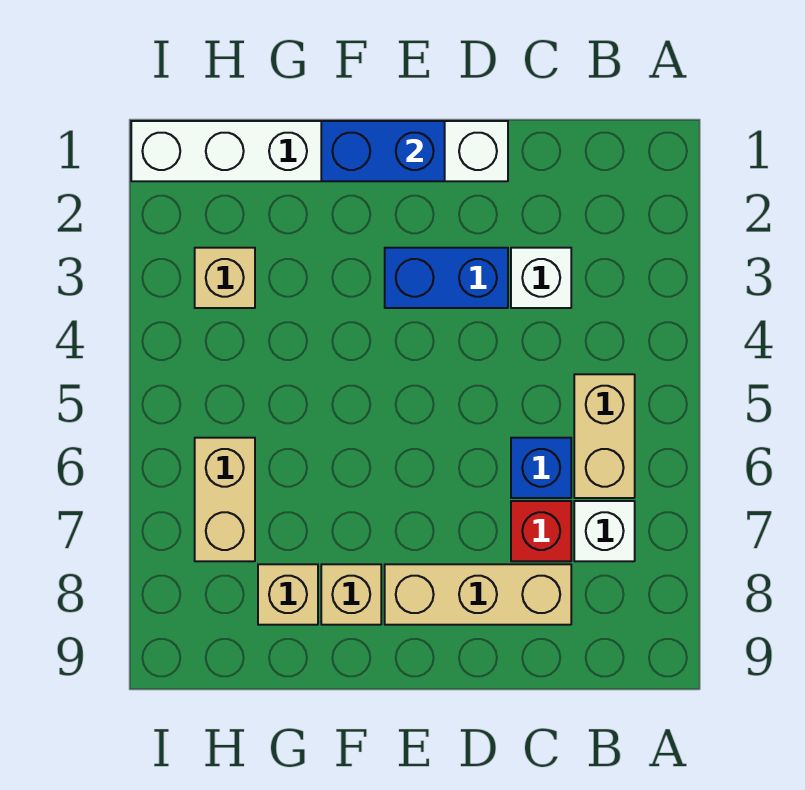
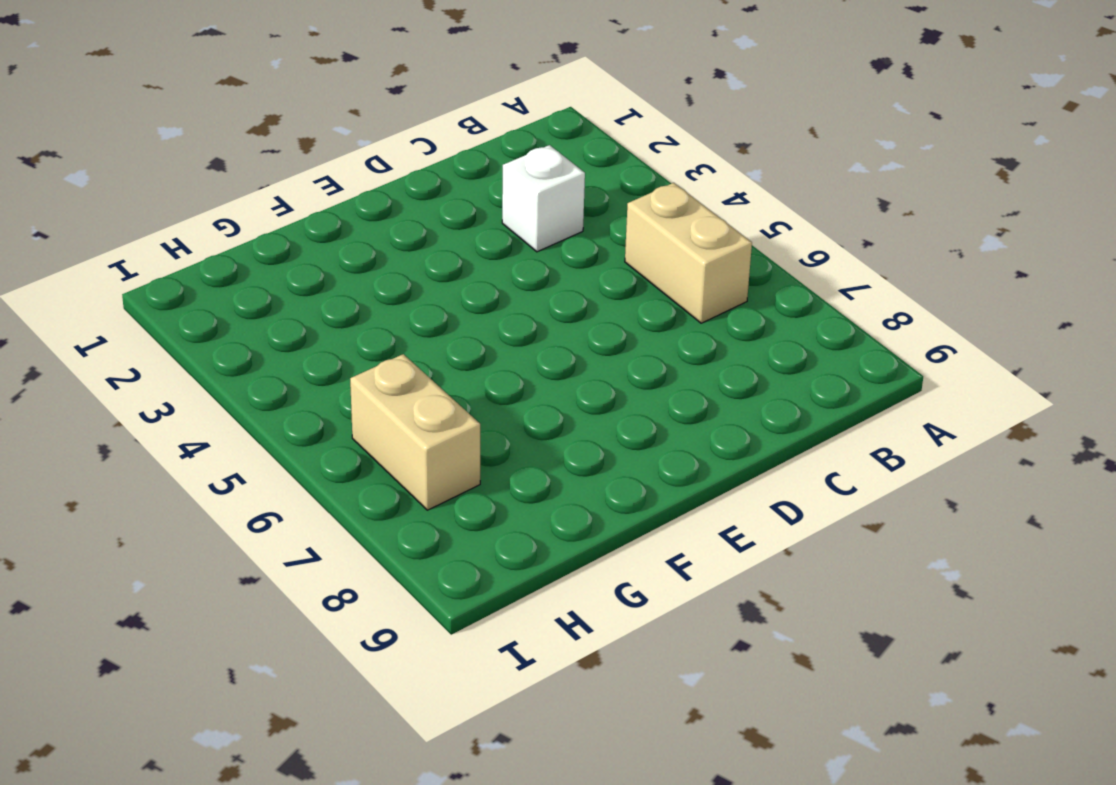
none -> white 1x1 brick [574,501,635,561]
none -> blue 1x1 brick [511,438,571,498]
none -> red 1x1 brick [511,501,571,561]

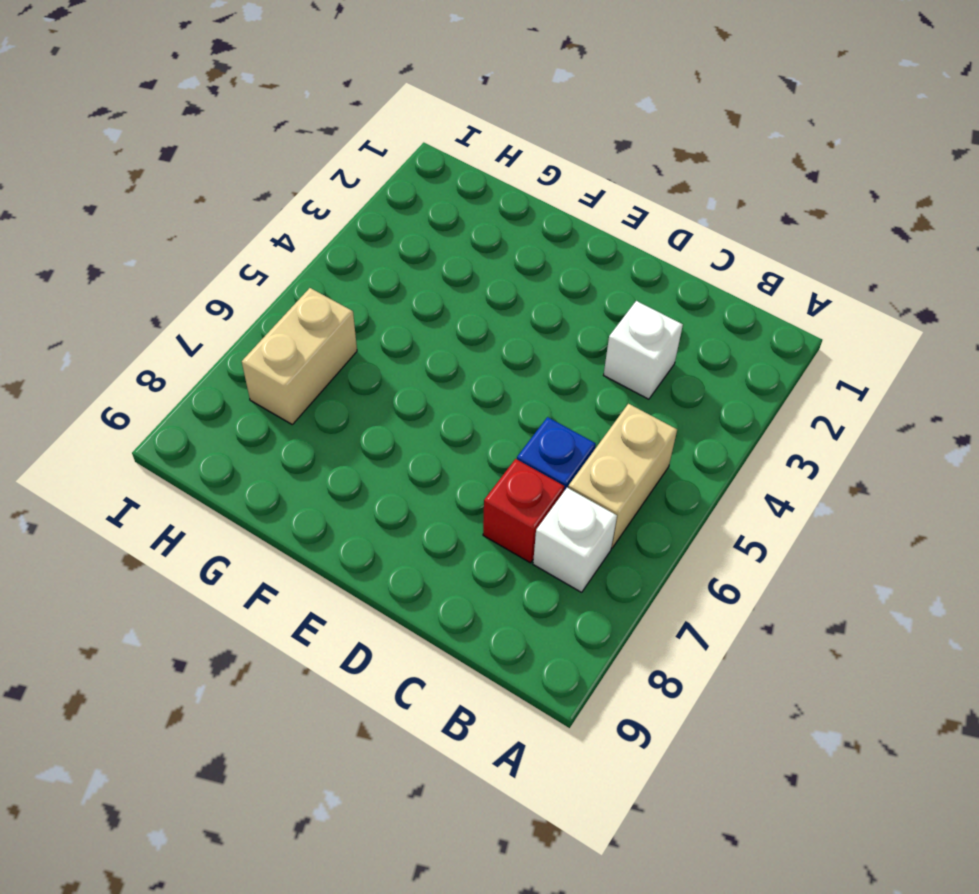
none -> tan 1x3 brick [385,564,571,625]
none -> white 1x6 brick [131,121,508,181]
none -> blue 1x2 brick [385,248,508,308]

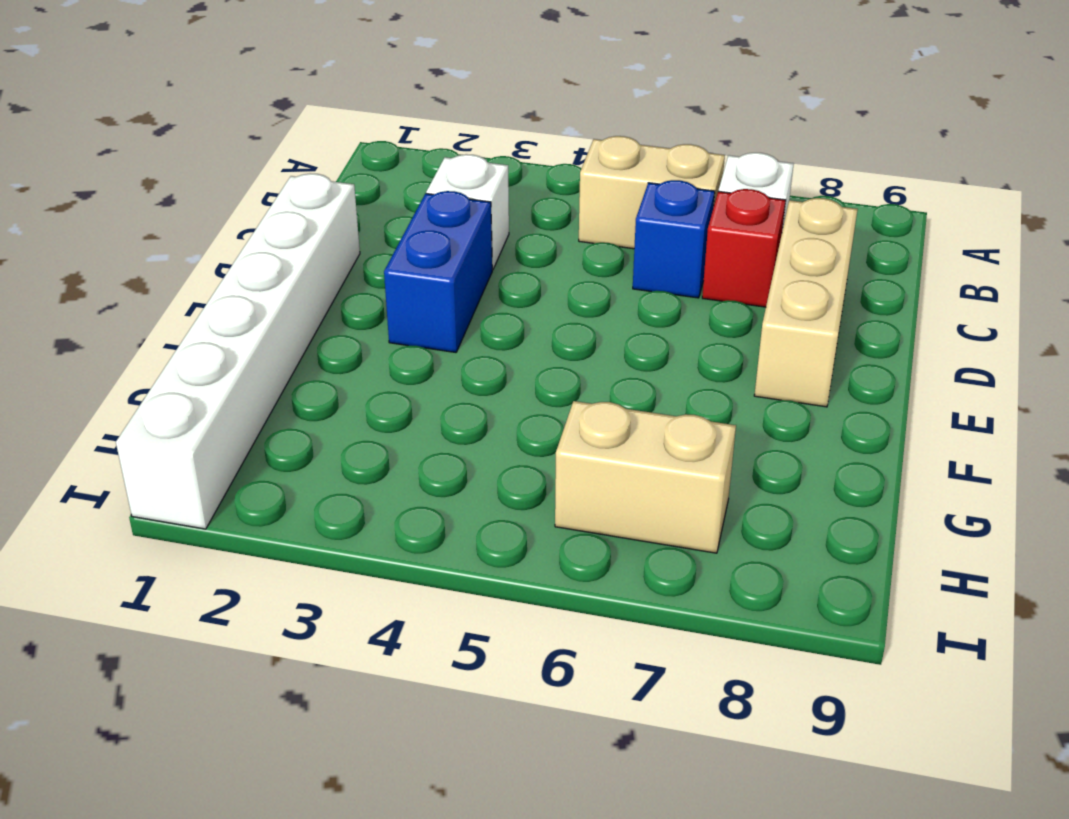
none -> tan 1x1 brick [321,564,381,625]
none -> tan 1x1 brick [258,564,318,625]
none -> tan 1x1 brick [195,248,255,308]

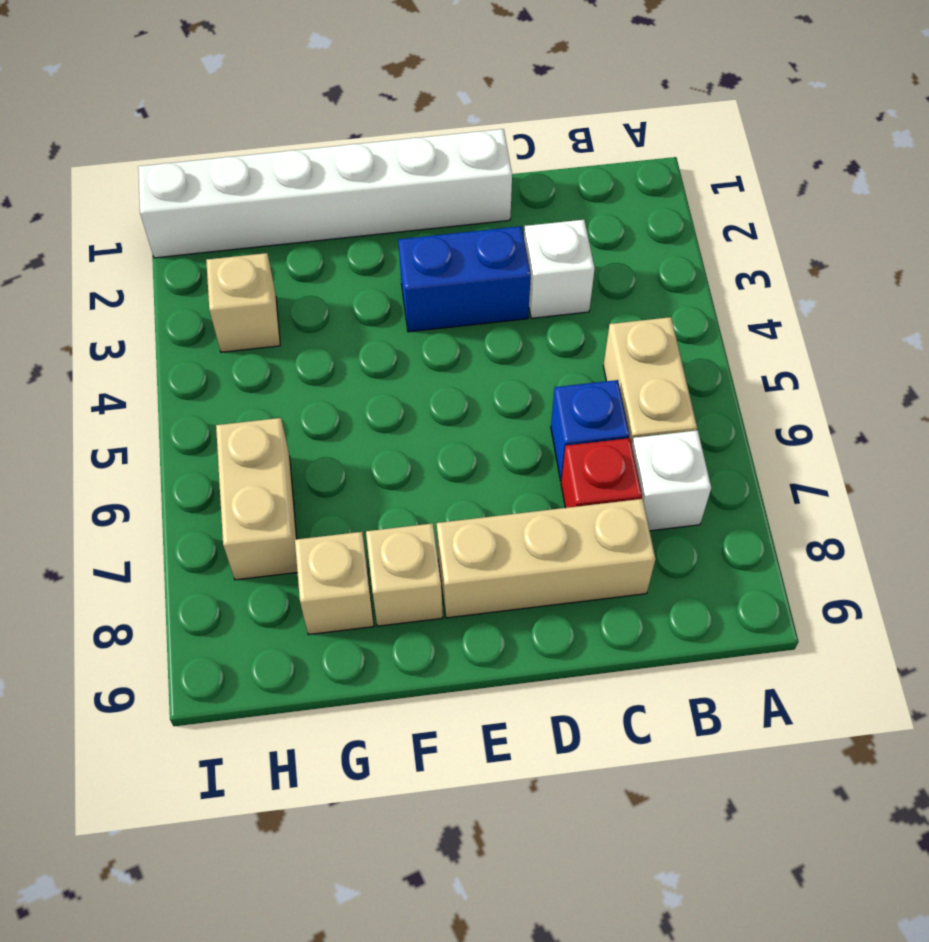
none -> blue 1x2 brick [321,121,445,181]

